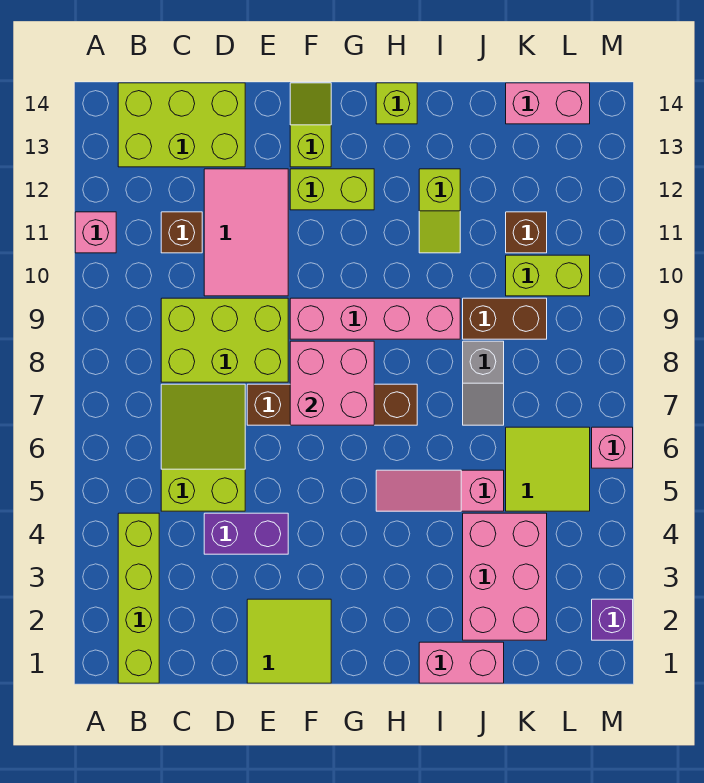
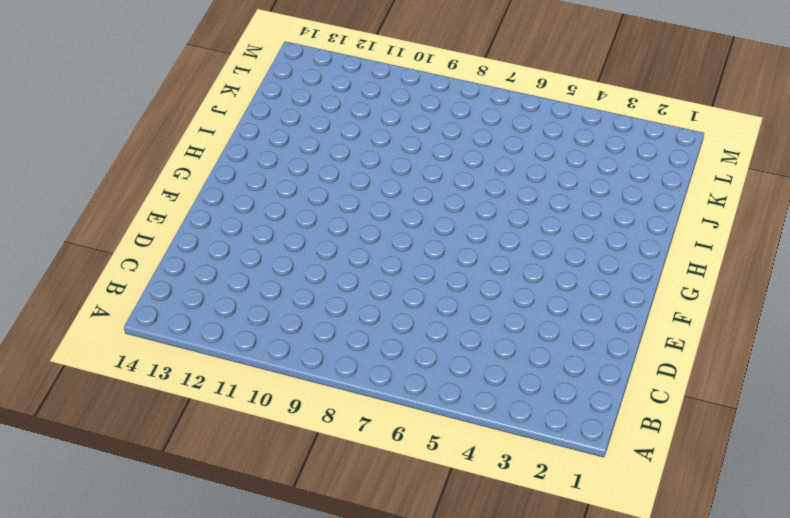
none -> pink 1x1 brick [75,212,116,253]
none -> lime 1x4 brick [118,513,159,683]
none -> lime 2x3 brick [118,83,245,167]

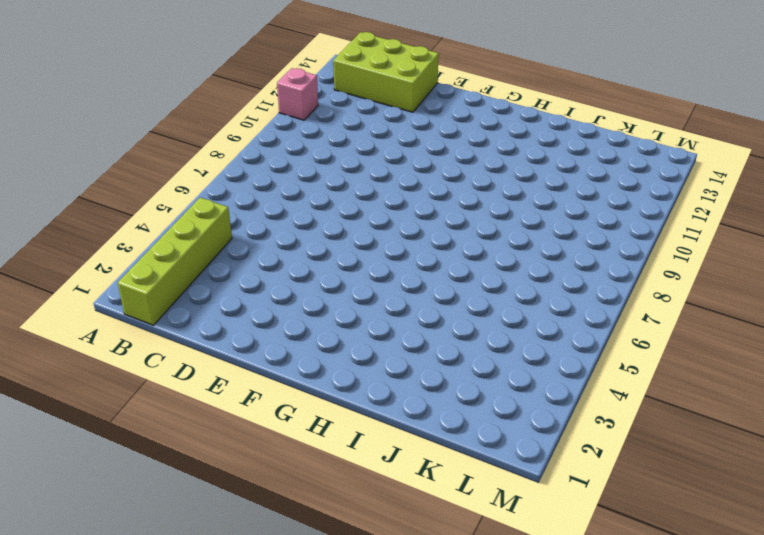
none -> lime 2x3 slope [161,384,245,511]
none -> lime 2x3 brick [161,298,288,382]
none -> brown 1x1 brick [161,212,202,253]

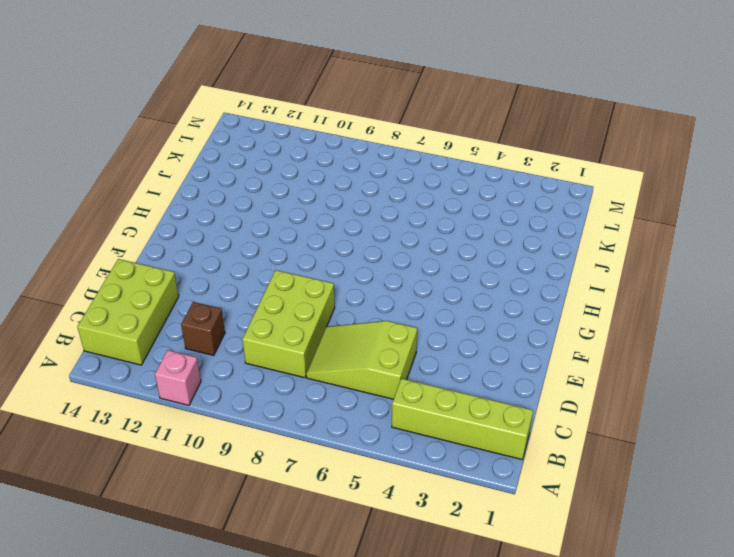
none -> purple 1x2 brick [204,513,288,554]
none -> pink 2x3 tile [204,169,288,296]
none -> lime 2x2 tile [247,599,331,683]

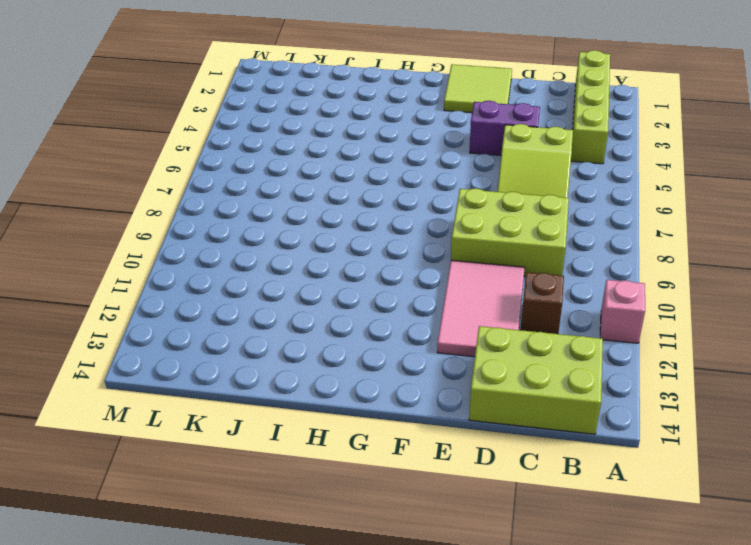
none -> brown 1x4 brick [247,384,417,425]
none -> pink 1x4 brick [290,298,460,339]
none -> lime 1x2 brick [290,169,374,210]

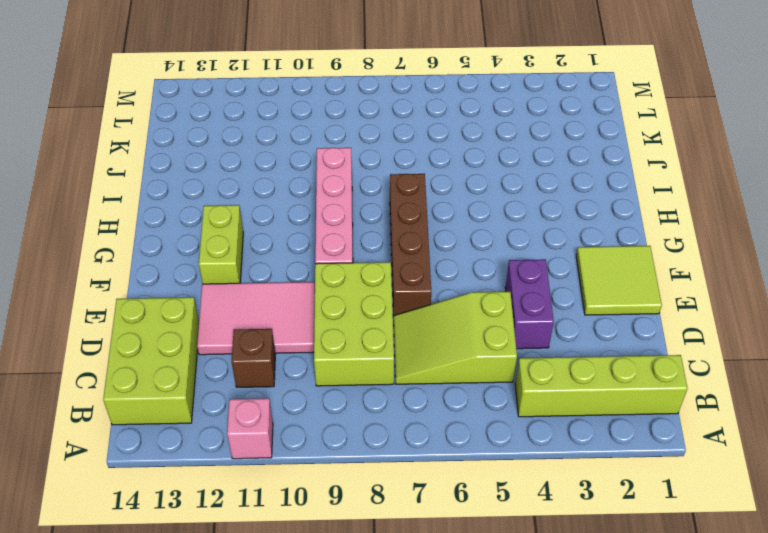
none -> lime 1x2 slope [290,83,331,167]
none -> pink 1x3 slope [376,470,504,511]
none -> lime 1x1 brick [376,83,417,124]

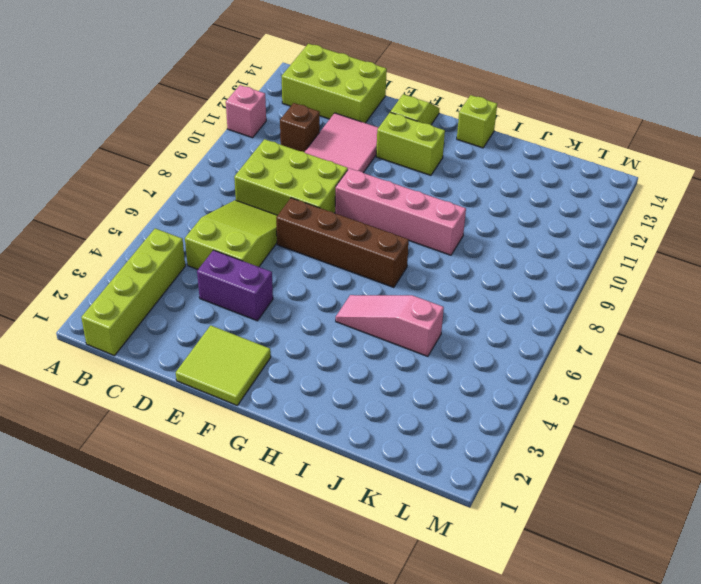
none -> pink 1x2 brick [419,642,504,683]
none -> lime 1x2 slope [419,169,460,253]
none -> pink 2x3 brick [463,513,547,640]

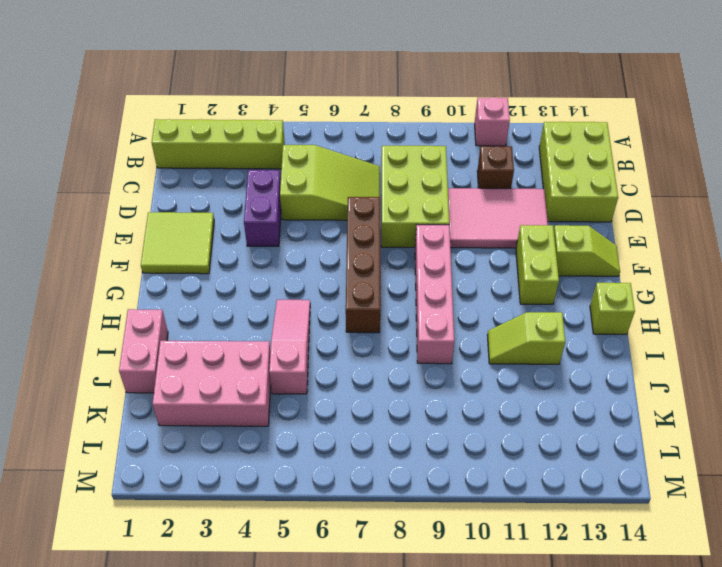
none -> grey 1x2 slope [463,341,504,425]
none -> brown 1x2 brick [463,298,547,339]
none -> lime 2x2 tile [506,427,590,511]

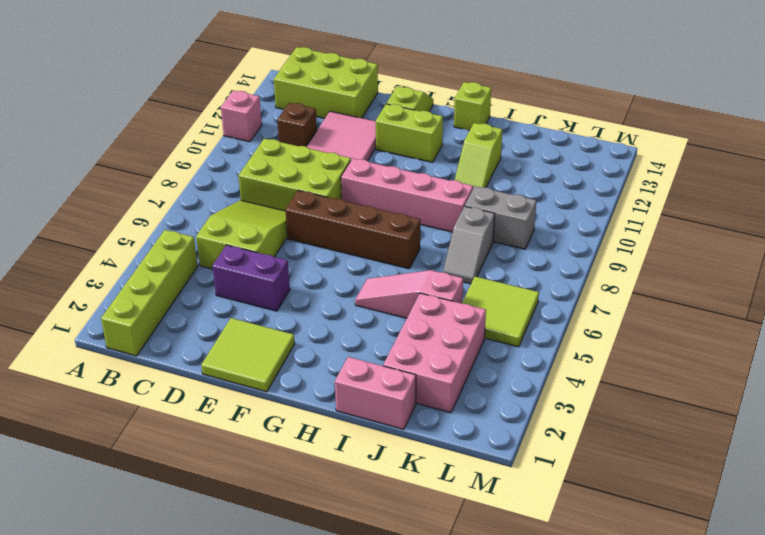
grey 1x2 brick [465,186,536,249] -> brown 1x2 brick [463,298,547,339]
none -> lime 1x2 brick [506,255,590,296]
none -> brown 1x1 brick [506,212,547,253]
none -> pink 1x2 brick [506,83,590,124]

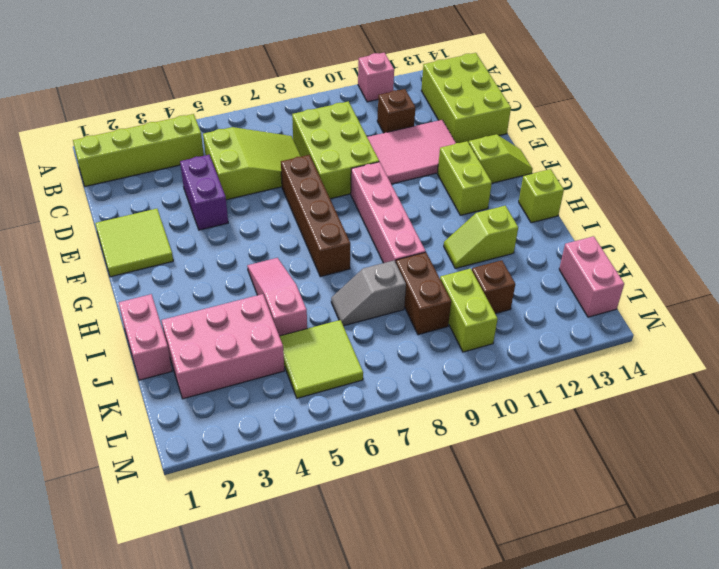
none -> purple 1x1 brick [592,599,633,640]
none -> pink 1x1 brick [592,427,633,468]
none -> pink 2x2 brick [290,341,374,425]

